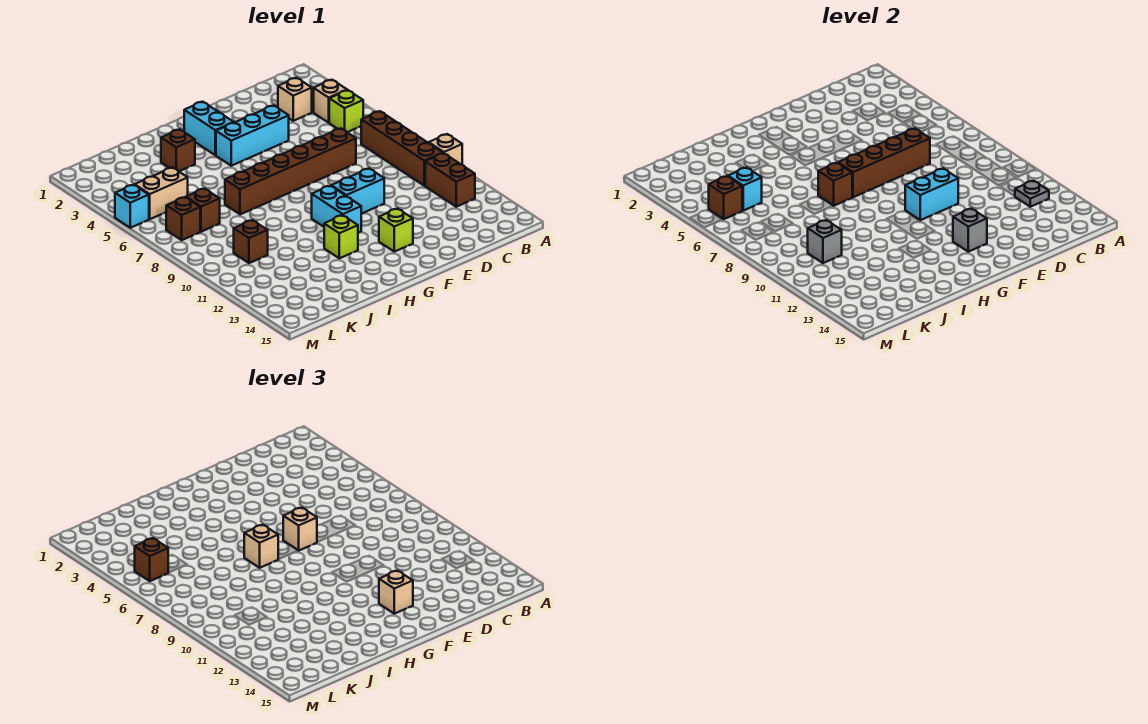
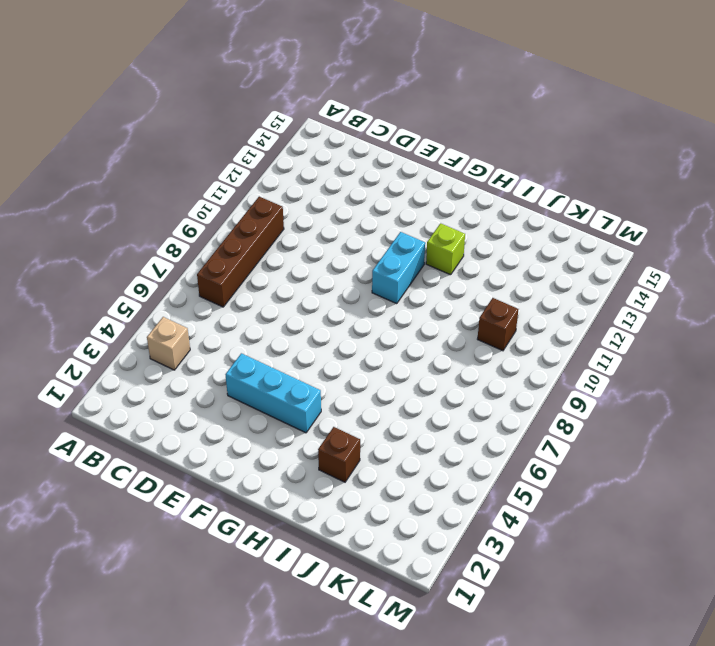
none -> tan 1x1 brick [429,134,462,165]
none -> lime 1x1 brick [329,90,363,132]
none -> brown 1x2 brick [425,153,475,207]
none -> tan 1x1 brick [278,78,312,121]

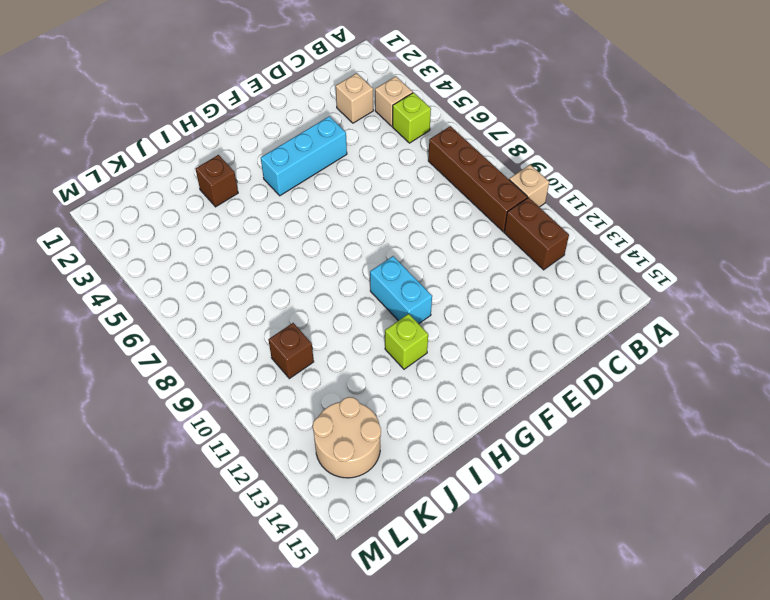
tan 2x2 round brick [313,397,381,478] -> none
none -> brown 1x6 brick [225,128,356,214]
none -> cyan 1x2 brick [331,168,384,214]
none -> lime 1x1 brick [379,209,413,252]
none -> cyan 1x2 brick [184,102,234,155]

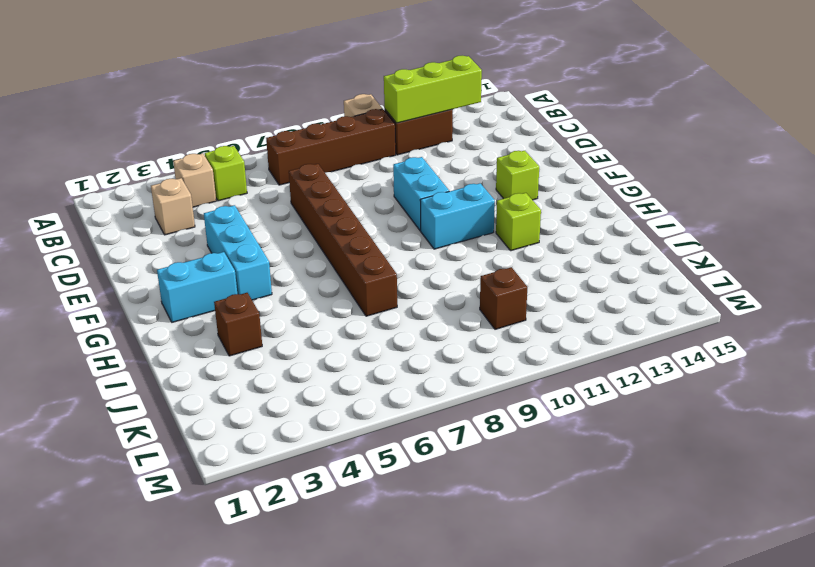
lime 1x3 brick [384,56,482,123] -> grey 1x1 plate [1015,181,1049,207]
none -> tan 1x2 brick [135,168,188,219]
none -> brown 1x1 brick [186,189,220,232]
none -> brown 1x1 brick [166,197,200,240]
none -> cyan 1x1 brick [115,185,149,228]

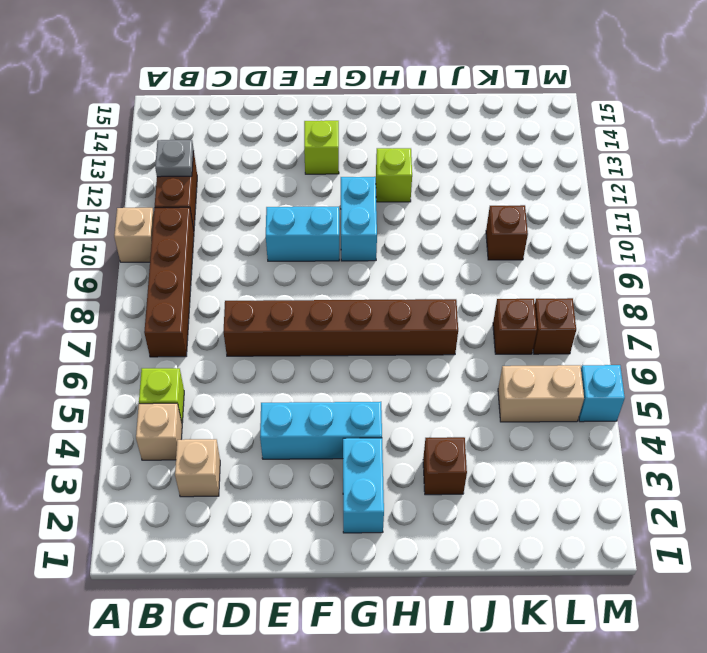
none -> brown 1x4 brick [838,128,930,197]
none -> cyan 1x2 brick [905,168,958,220]
none -> grey 1x1 brick [953,209,987,252]
none -> brown 1x1 brick [818,163,852,206]

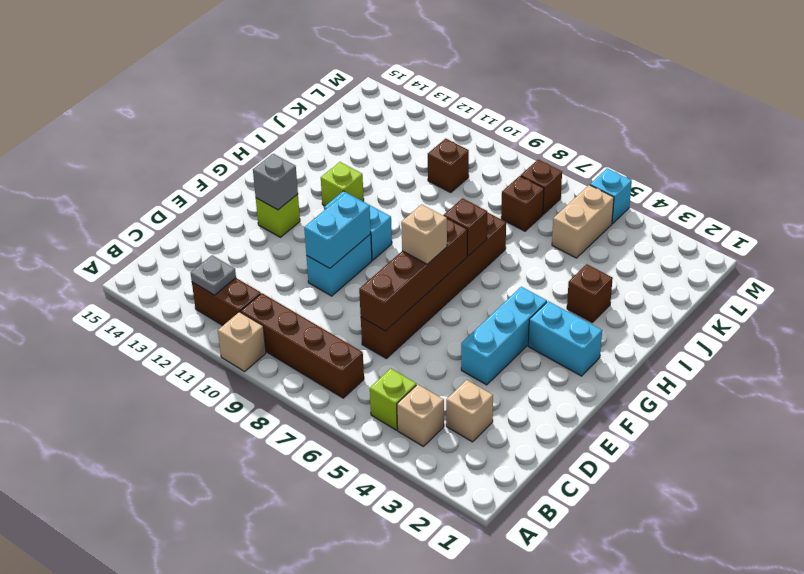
none -> cyan 1x1 brick [728,168,762,211]
none -> grey 1x1 brick [808,220,842,263]
none -> brown 1x1 brick [709,176,742,219]
none -> tan 1x1 brick [379,571,413,614]

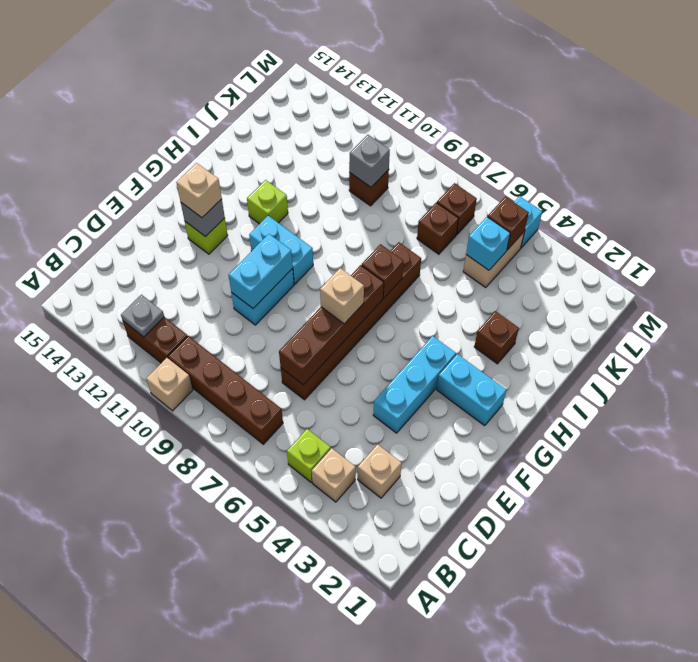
none -> tan 1x1 brick [244,525,278,568]
none -> brown 1x1 brick [135,538,168,581]

